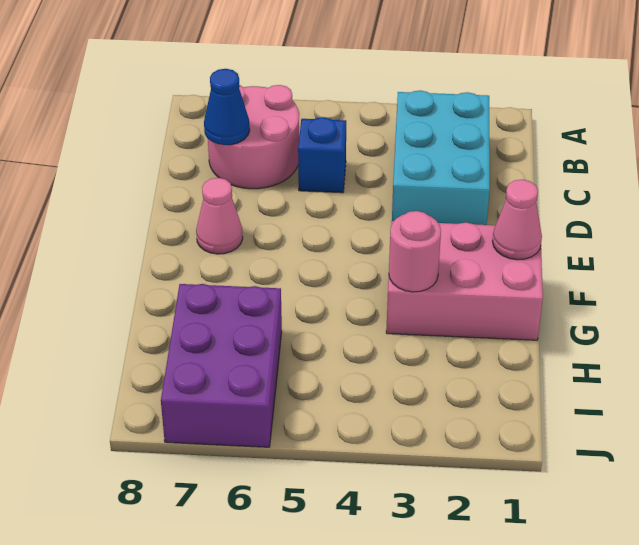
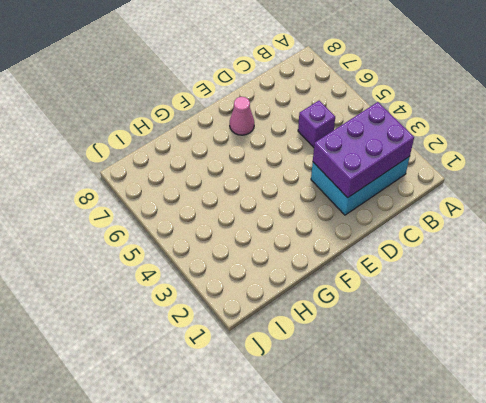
purple 2x3 brick [313,102,414,198] -> purple 2x3 brick moved to [161,284,282,447]
purple 1x1 brick [298,101,335,147] -> blue 1x1 brick [298,117,346,193]
none -> pink 2x2 round brick [208,85,299,189]
none -> pink 2x3 brick [386,221,543,340]

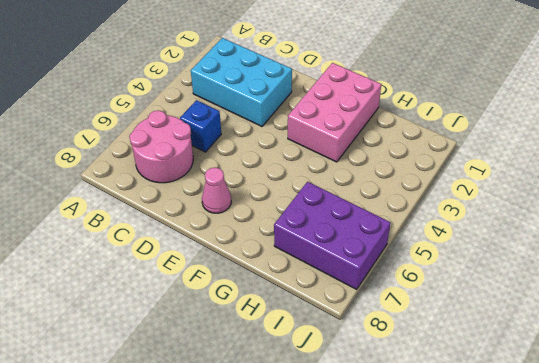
none -> blue 1x1 cone [204,69,250,145]
none -> pink 1x1 cone [492,180,542,260]

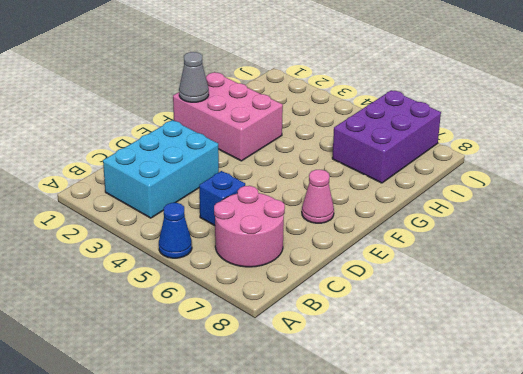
blue 1x1 cone [159,203,192,258] -> blue 1x1 cone moved to [204,69,250,145]
grey 1x1 cone [179,52,209,102] -> pink 1x1 cone [492,180,542,260]
none -> pink 1x1 round brick [389,211,441,292]

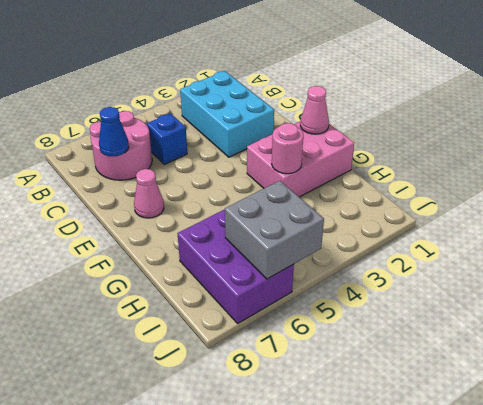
grey 2x2 brick [224,181,324,279] -> none

